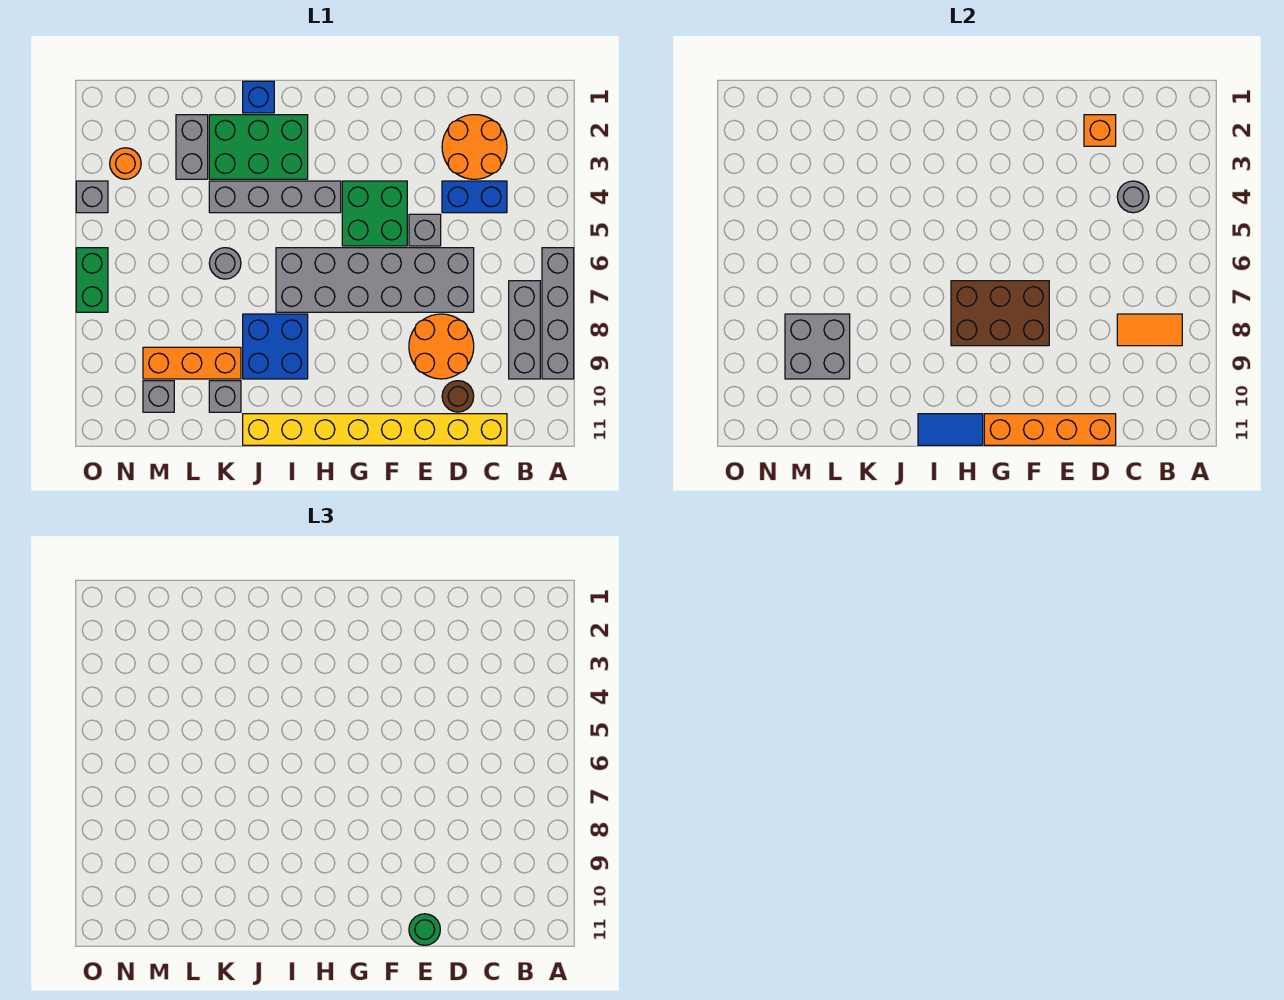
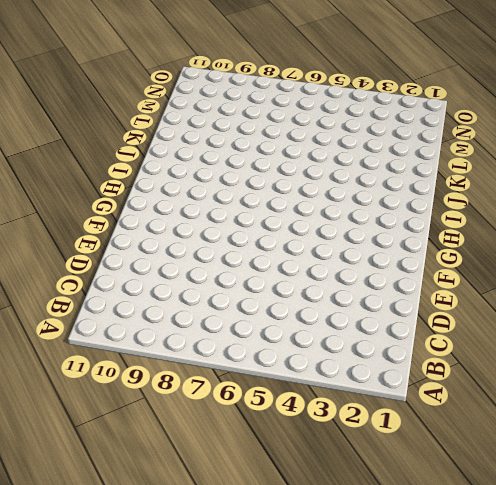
none -> grey 1x4 brick [542,248,574,379]
none -> grey 1x3 brick [509,281,540,379]
none -> orange 2x2 round brick [442,115,507,179]
none -> blue 1x2 brick [442,181,507,213]

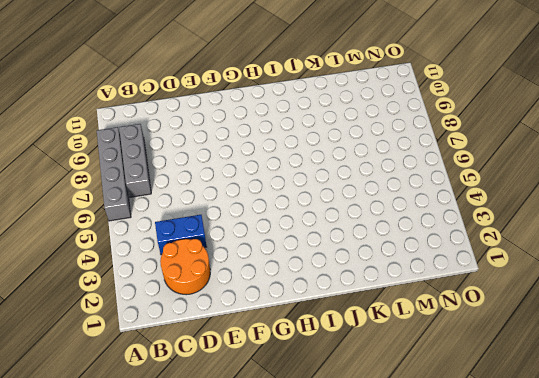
none -> yellow 1x8 brick [243,414,507,445]
none -> grey 2x6 brick [276,248,474,312]
none -> orange 2x2 round brick [409,314,474,379]
none -> brown 1x1 round brick [442,381,474,412]

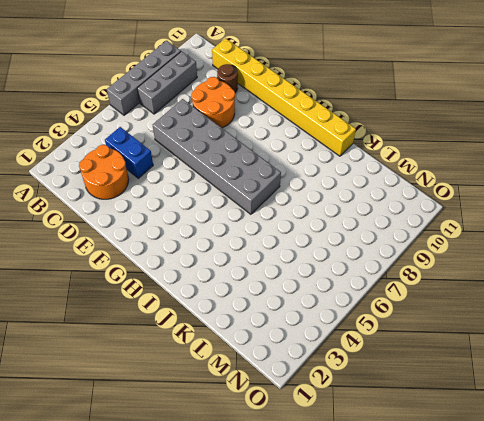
none -> grey 1x1 brick [409,214,441,246]
none -> green 2x2 brick [342,181,407,246]
none -> grey 1x4 brick [209,181,341,213]
none -> green 2x3 brick [209,115,308,179]

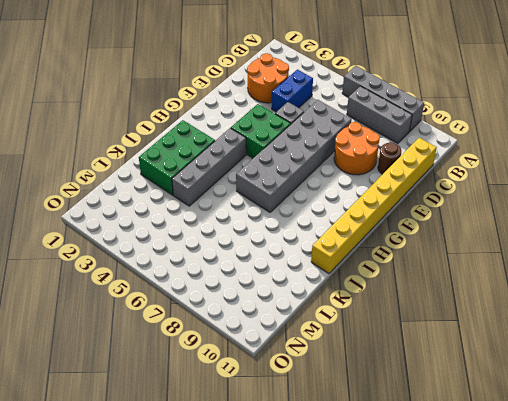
none -> blue 2x2 brick [243,314,308,379]
none -> blue 1x1 brick [243,81,274,113]
none -> grey 1x1 round brick [209,248,241,279]
none -> orange 1x3 brick [143,347,241,379]

